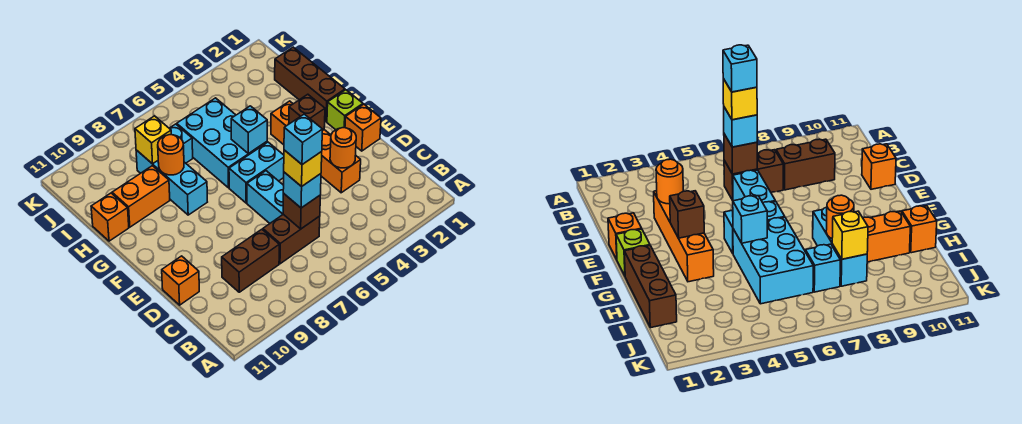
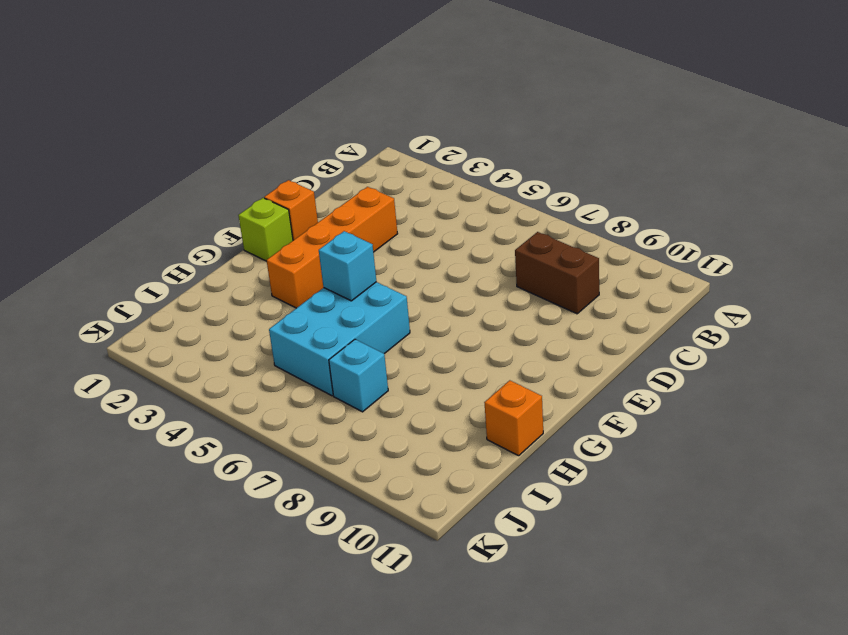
none -> brown 1x2 brick [263,214,320,264]
none -> cyan 1x2 brick [247,171,284,223]
none -> orange 1x1 brick [162,256,199,305]

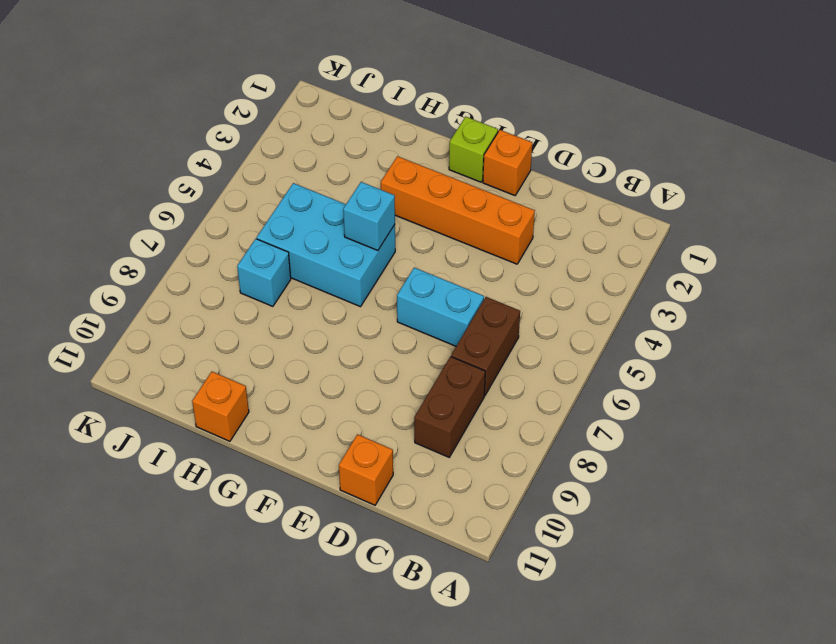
none -> cyan 1x2 brick [229,142,284,203]
none -> brown 1x3 brick [275,47,345,122]
none -> cyan 1x3 brick [136,150,207,215]

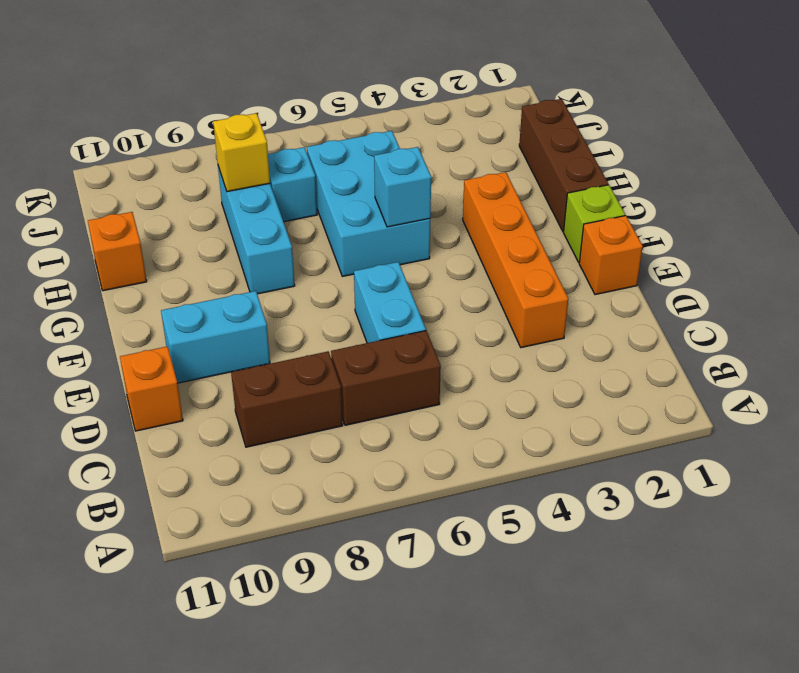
cyan 1x2 brick [161,291,270,383] -> cyan 1x2 brick moved to [229,142,284,203]
none -> orange 1x2 brick [112,166,170,227]
none -> brown 1x1 brick [283,194,320,229]
none -> orange 1x1 round brick [330,128,356,168]

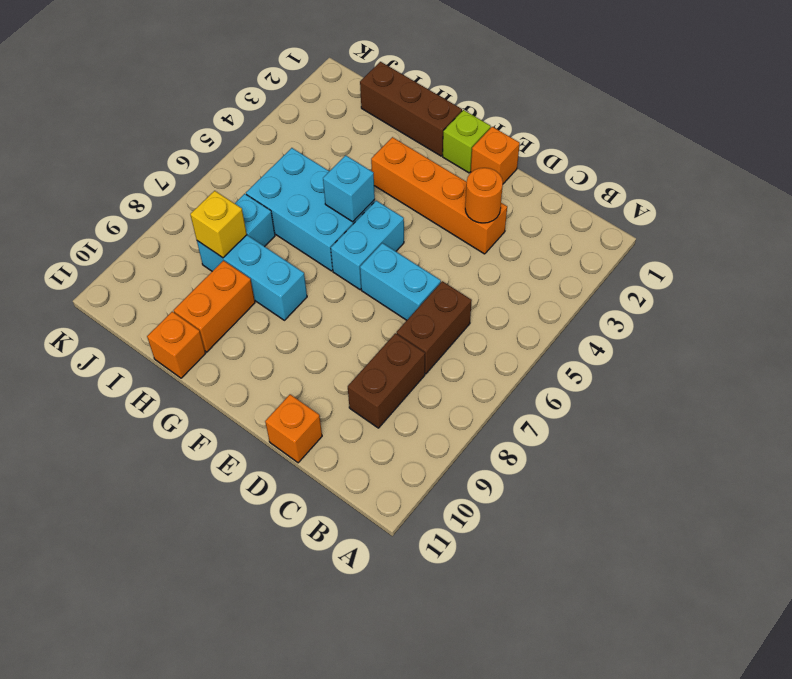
none -> brown 1x1 brick [283,194,320,229]
none -> brown 1x1 brick [289,94,325,131]
none -> orange 1x1 round brick [158,135,184,175]

